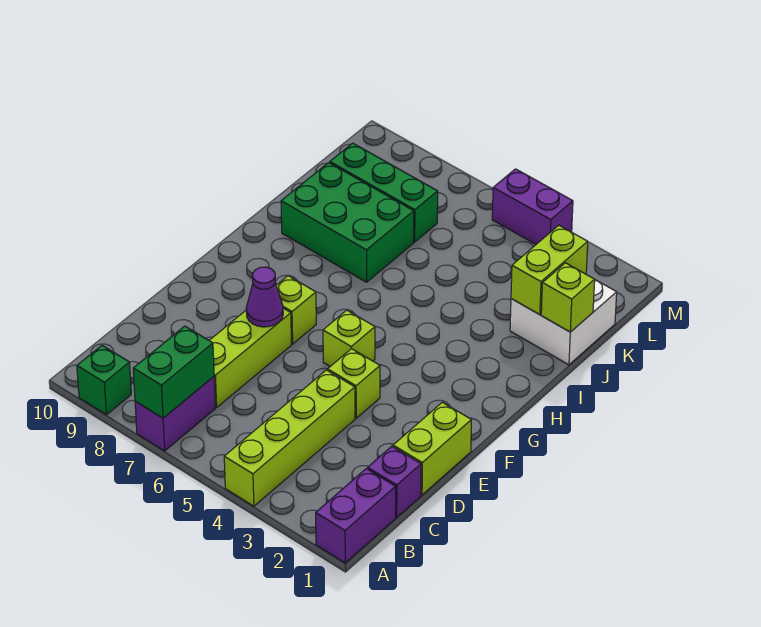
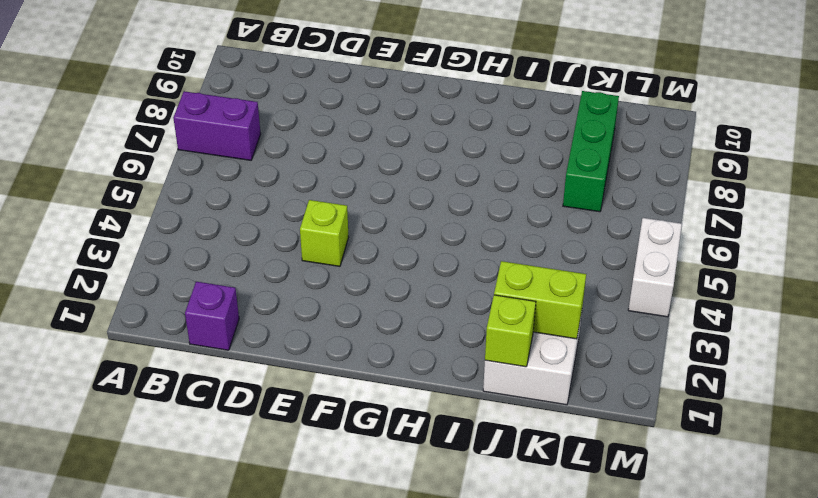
white 1x2 brick [628,218,682,317] -> purple 1x2 brick [492,169,573,244]
none -> purple 1x2 brick [316,469,396,563]
none -> lime 1x4 brick [224,370,355,506]
none -> green 1x1 brick [77,345,131,415]

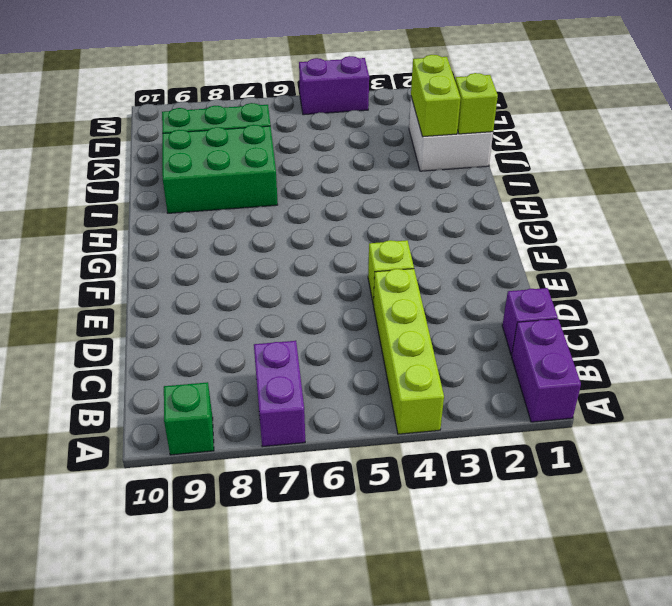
none -> lime 1x3 brick [209,308,292,407]
none -> lime 1x2 brick [393,402,471,495]
none -> lime 1x1 brick [323,310,375,366]

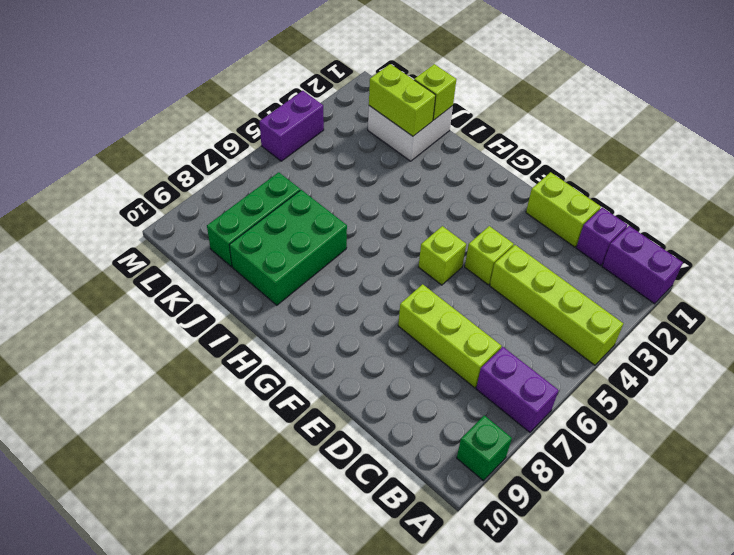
none -> lime 1x1 brick [276,276,316,344]
none -> green 1x2 brick [133,326,214,418]
none -> purple 1x1 cone [246,267,283,327]

